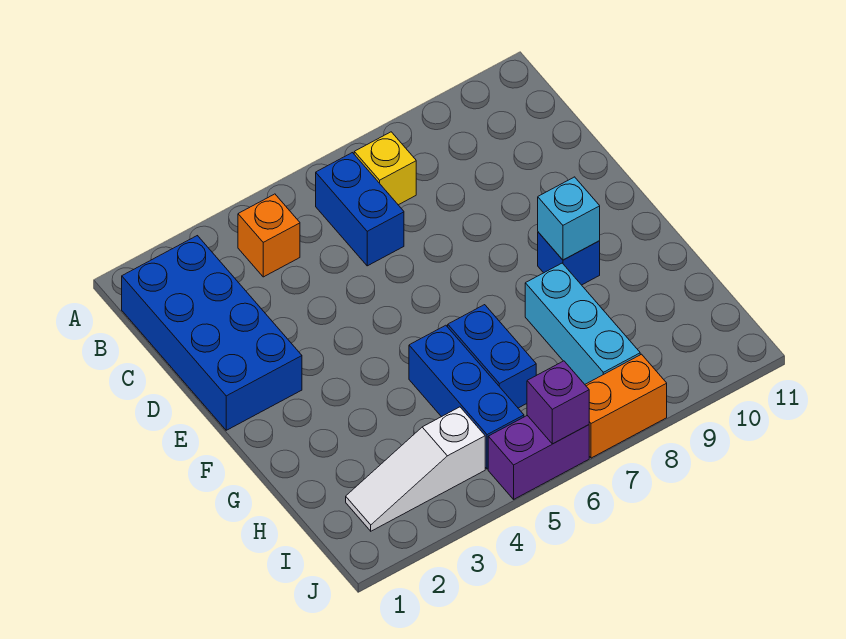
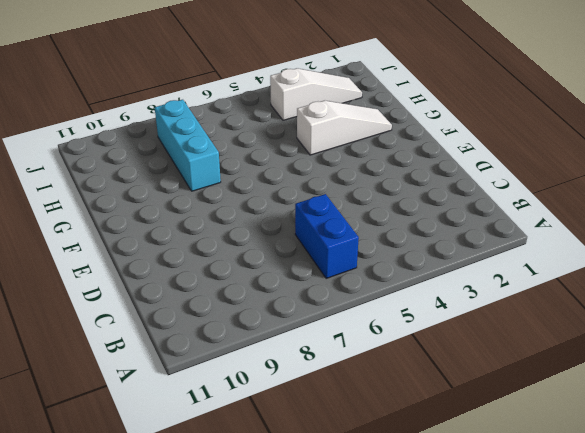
white 1x3 slope [297,101,392,155] -> none
none -> blue 2x4 brick [122,236,302,430]
none -> orange 1x1 brick [238,194,300,277]
none -> yellow 1x1 brick [354,132,416,205]

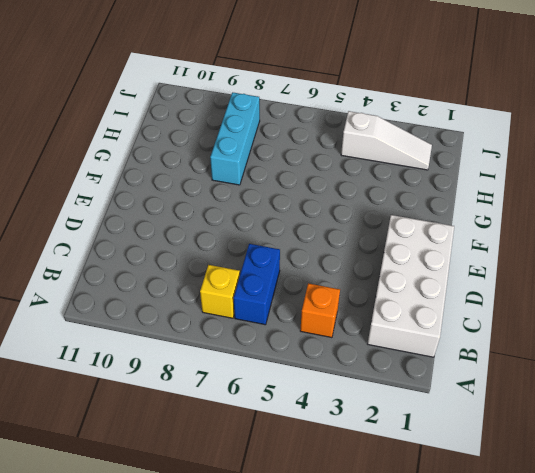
white 2x4 brick [367,215,454,357] -> blue 2x4 brick [122,236,302,430]
none -> blue 1x1 brick [538,232,600,285]
none -> blue 1x3 brick [409,325,524,469]
none -> blue 1x2 brick [448,305,536,408]

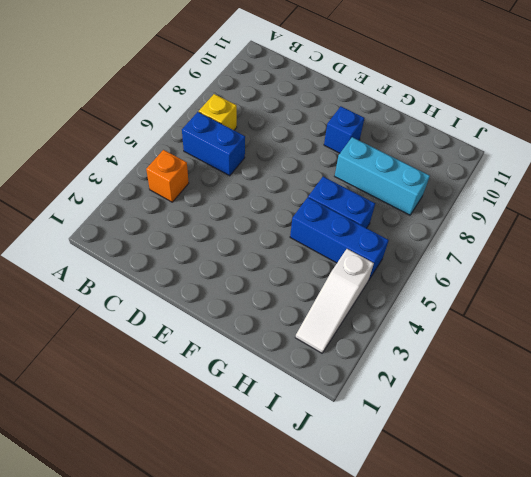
none -> blue 2x4 brick [122,236,302,430]
none -> purple 1x2 brick [488,415,589,499]
none -> orange 1x2 brick [585,354,667,458]

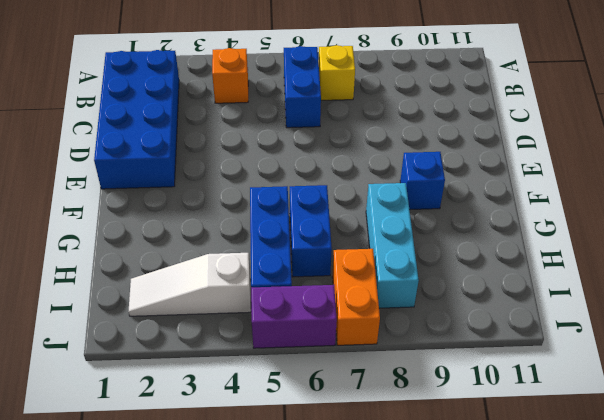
orange 1x2 brick [332,249,380,345] -> orange 1x2 brick turned to [585,354,667,458]
none -> cyan 1x1 brick [538,177,600,260]
none -> purple 1x1 brick [527,361,589,444]

